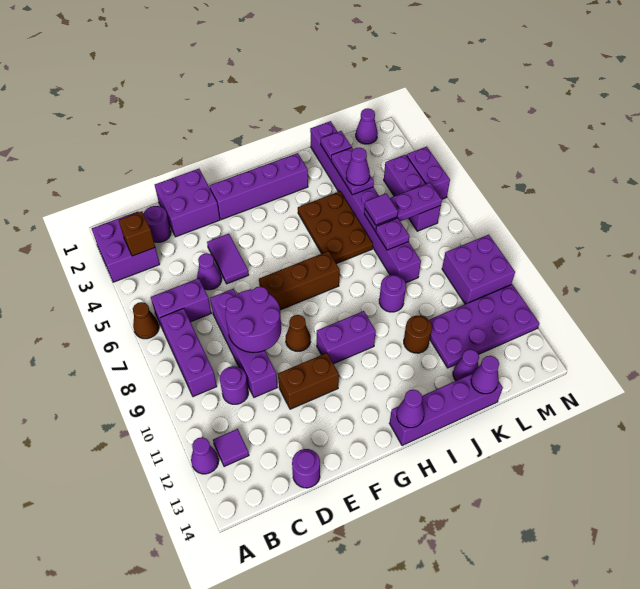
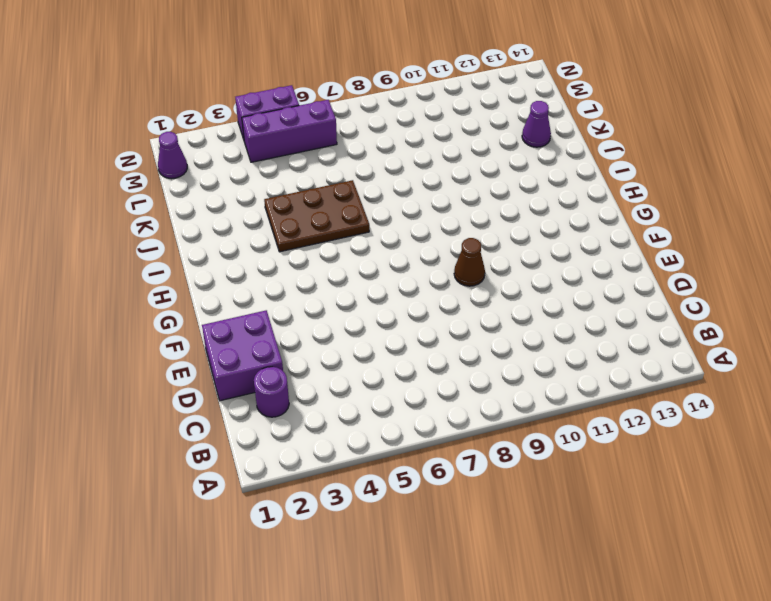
none -> purple 2x2 brick [92,212,160,282]
none -> brown 1x1 cone [133,302,159,339]
none -> purple 1x1 cone [191,437,219,474]
none -> purple 1x2 brick [151,278,211,329]

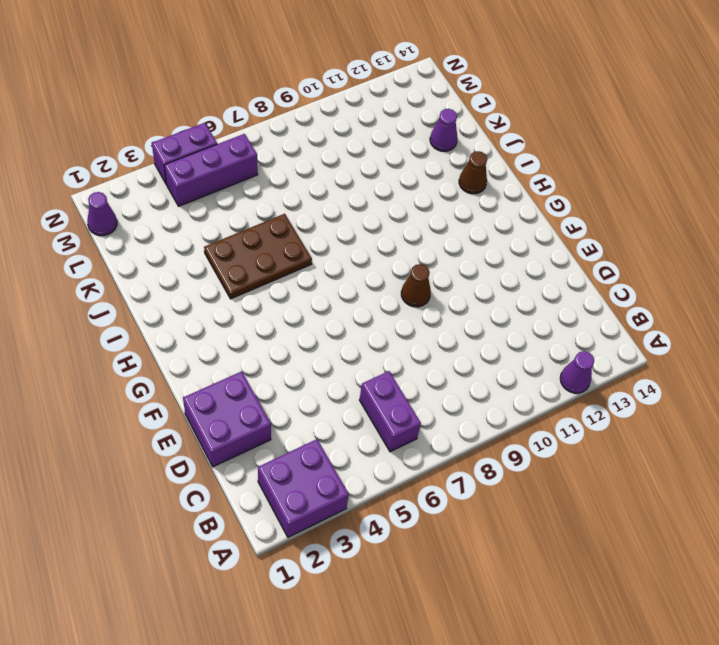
brown 1x1 cone [459,151,487,194] -> brown 1x1 cone moved to [133,302,159,339]
none -> purple 1x3 brick [160,308,217,397]
none -> purple 1x1 tile [213,429,249,467]
none -> purple 1x1 round brick [143,206,171,242]
none -> purple 1x1 round brick [220,366,248,404]

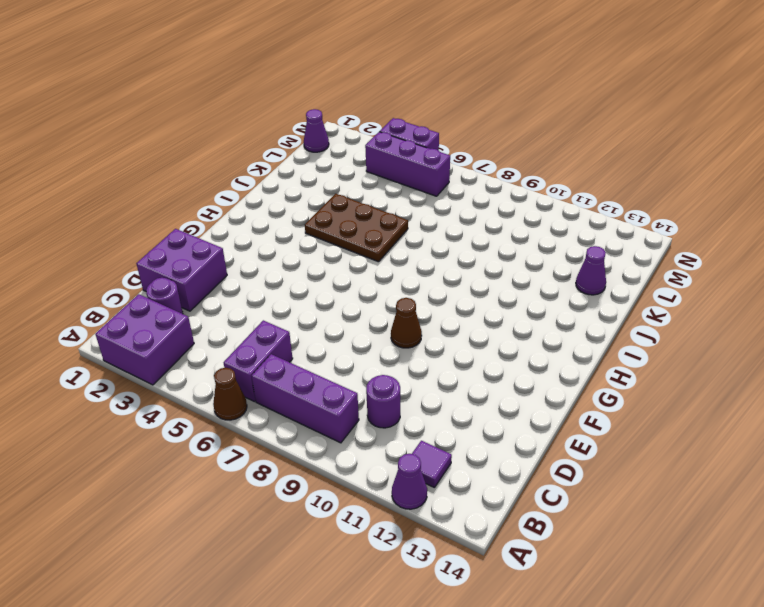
none -> purple 1x1 cone [197,253,222,290]
none -> purple 1x4 brick [210,289,277,397]
none -> purple 1x1 round brick [292,449,320,488]
none -> purple 1x2 tile [207,234,249,284]

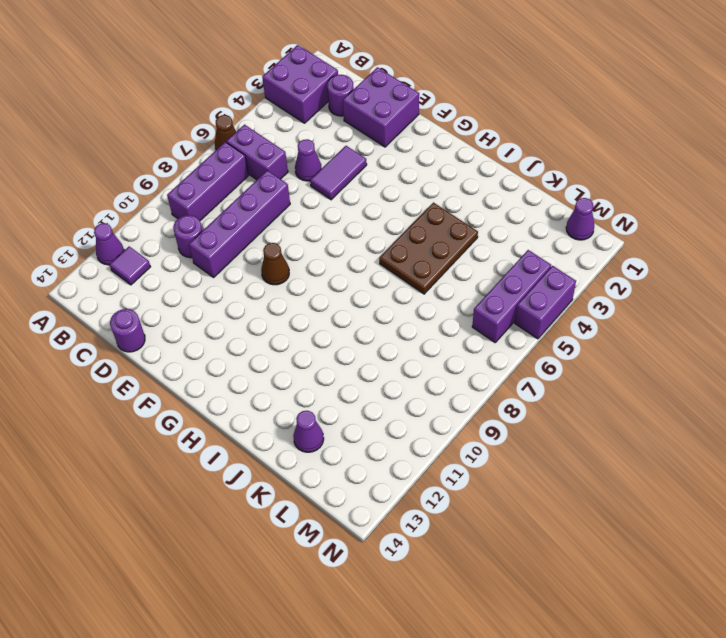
none -> brown 1x2 brick [278,353,339,409]
none -> purple 1x4 brick [210,153,308,220]
none -> brown 1x3 brick [259,251,340,310]
none -> purple 1x2 brick [317,311,376,364]

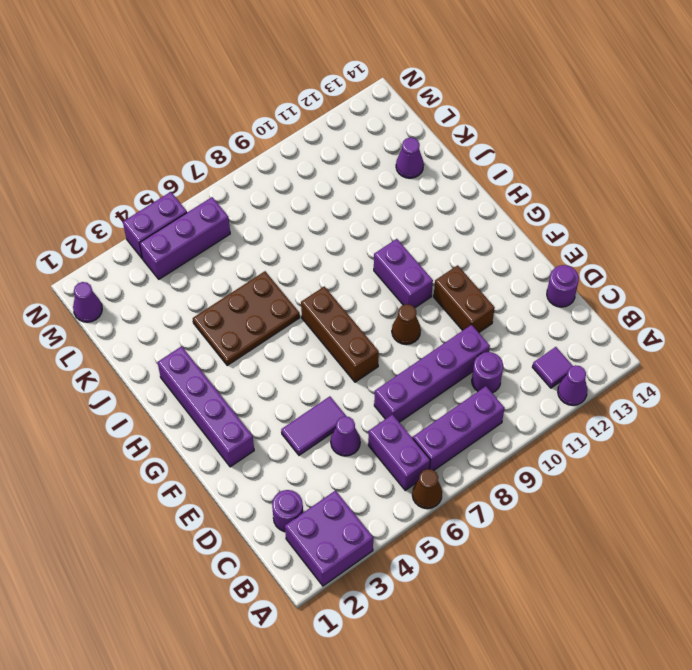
none -> purple 2x2 brick [155,169,220,237]
none -> purple 1x4 brick [390,373,503,446]
none -> purple 1x1 round brick [379,275,406,312]
none -> brown 1x1 round brick [404,316,432,353]

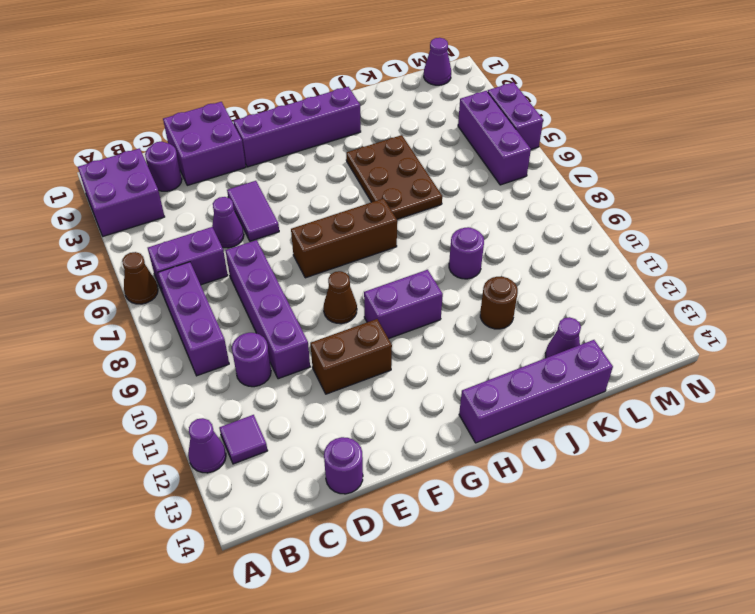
none -> purple 1x8 brick [310,121,421,283]
none -> purple 2x4 plate [429,284,539,368]
none -> purple 2x2 brick [442,235,515,304]
none -> brown 1x1 brick [119,211,155,256]

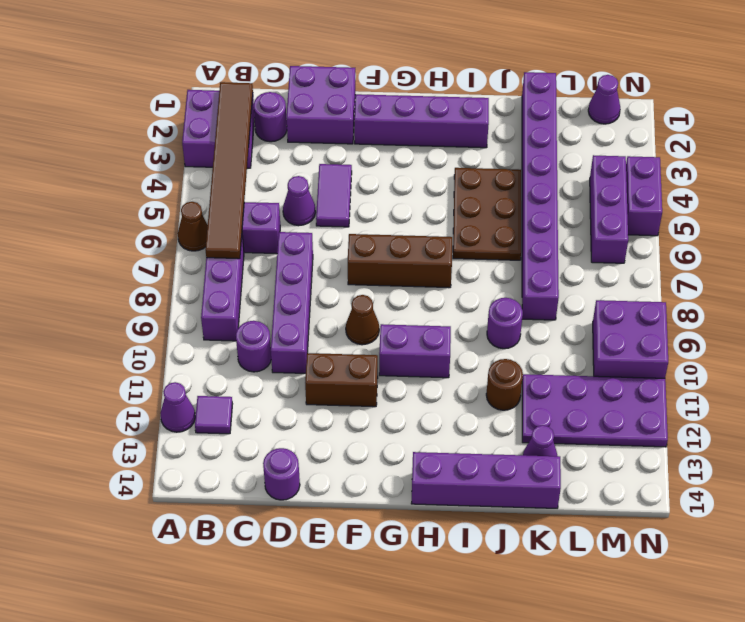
brown 1x6 tile [205,82,253,259] -> brown 1x1 brick [119,211,155,256]
none -> purple 2x2 round brick [226,287,281,353]
none -> purple 1x1 cone [397,390,424,428]
none -> purple 1x1 plate [321,131,352,160]
none -> purple 1x2 plate [331,147,374,195]

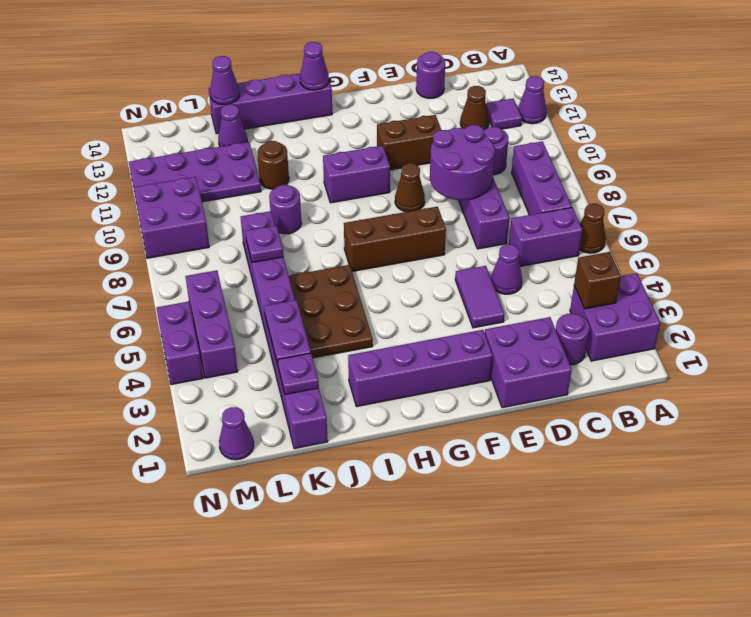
brown 1x1 cone [460,86,489,129] -> none
none -> purple 1x3 plate [364,183,442,231]
none -> purple 1x1 cone [346,148,370,185]
none -> purple 1x1 tile [365,193,398,225]

